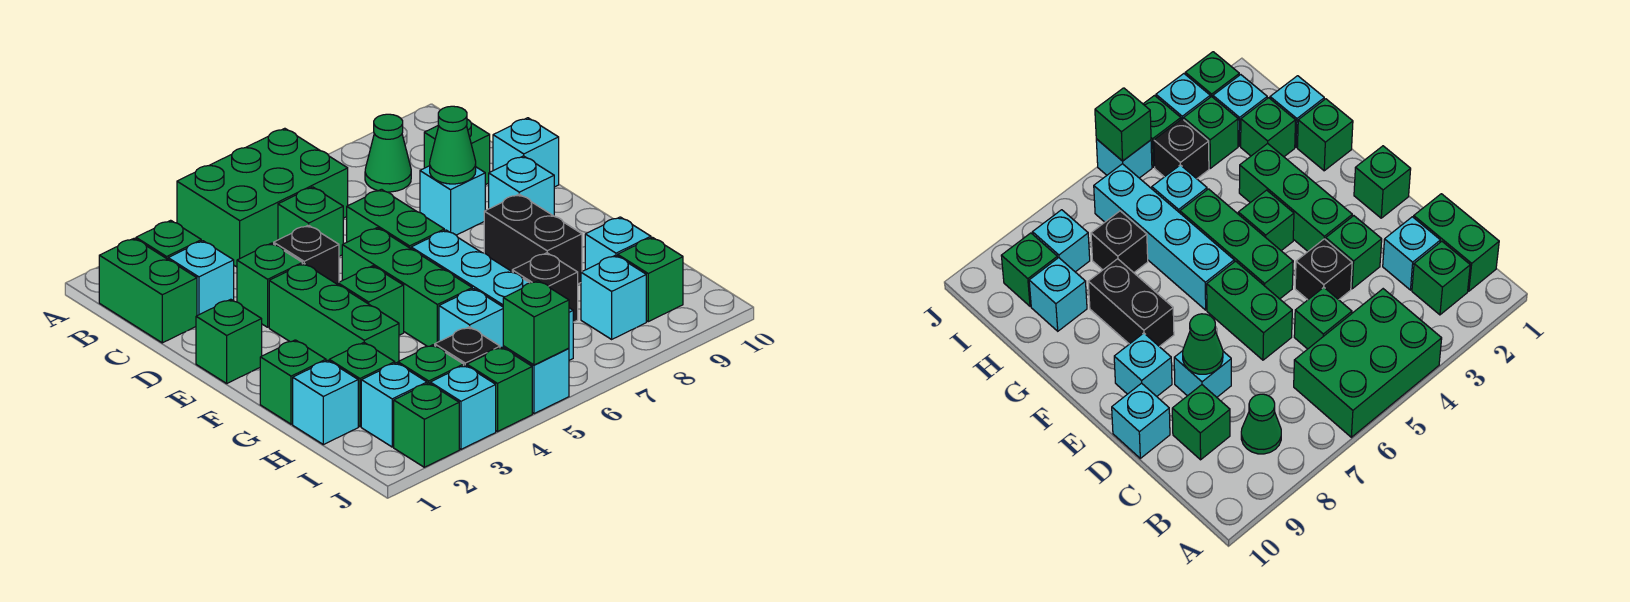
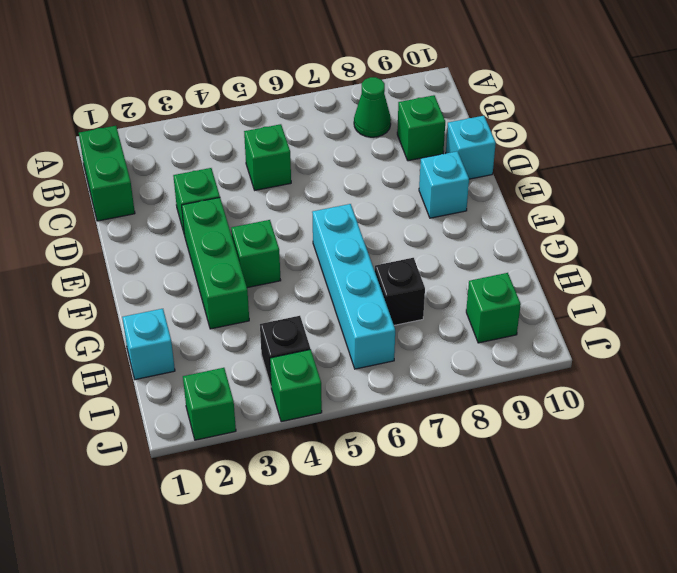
none -> green 2x3 brick [177,128,348,267]
none -> green 1x1 brick [136,220,201,259]
none -> cyan 1x1 brick [168,241,234,316]
none -> black 1x1 brick [274,225,339,284]

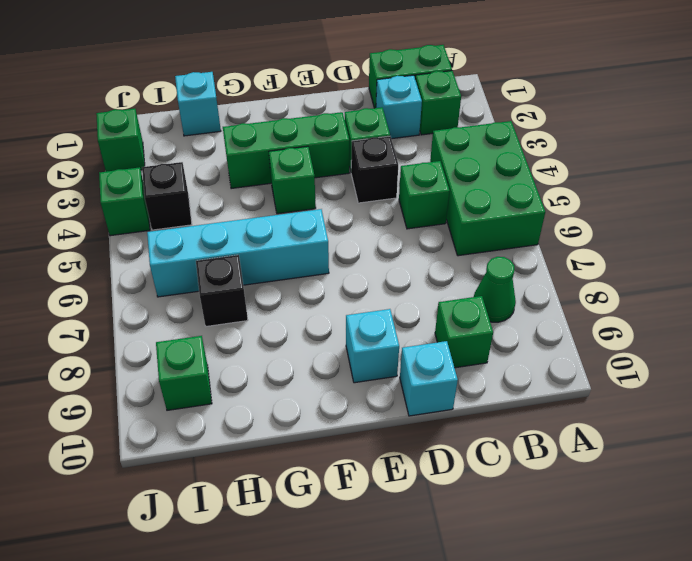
none -> green 1x2 brick [347,189,444,249]
none -> cyan 1x1 brick [420,166,485,235]
none -> green 1x1 brick [196,299,262,383]
none -> green 1x3 brick [342,228,472,346]

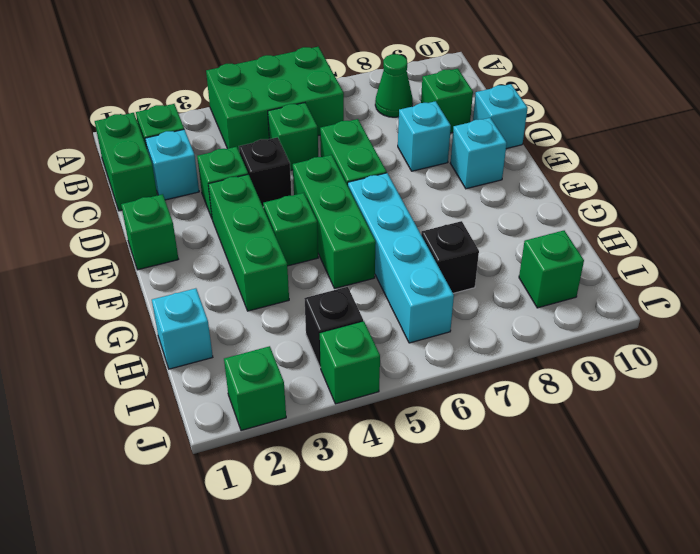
none -> black 1x2 brick [484,194,582,284]
none -> green 1x1 brick [260,340,326,424]
none -> green 1x1 brick [329,343,395,427]
none -> cyan 1x1 brick [439,289,504,348]

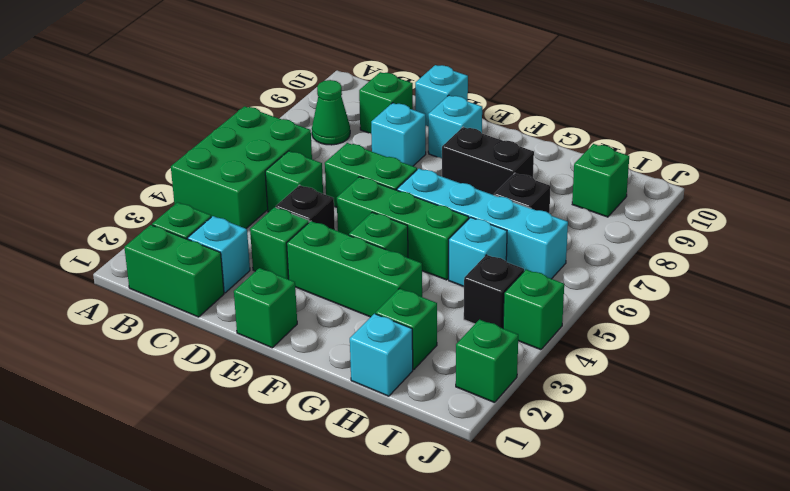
none -> green 1x1 brick [260,340,326,424]
none -> cyan 1x1 brick [585,217,651,270]
none -> cyan 1x1 brick [361,363,427,447]
none -> green 1x1 brick [398,345,464,384]

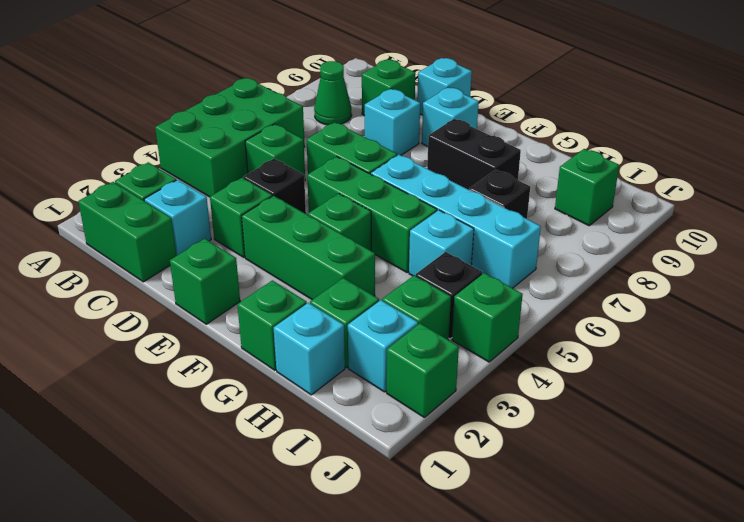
none -> cyan 1x1 brick [585,217,651,270]
none -> cyan 1x1 brick [581,255,646,339]
none -> cyan 1x1 brick [430,365,496,449]
none -> cyan 1x1 brick [503,346,569,414]

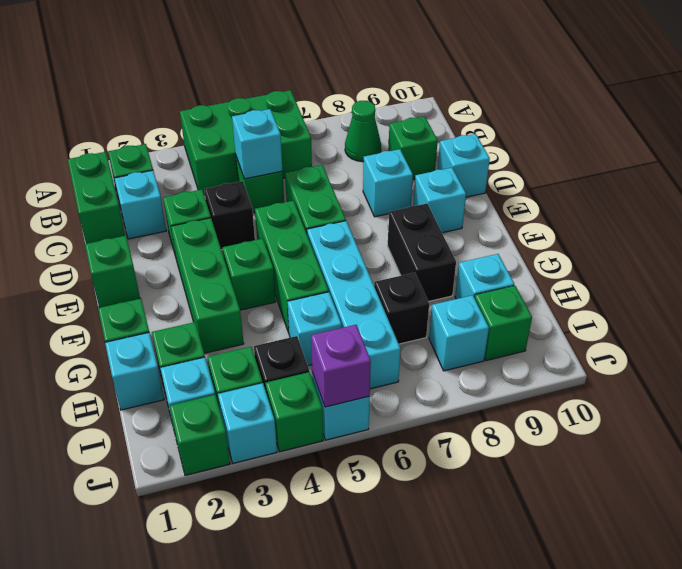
cyan 1x1 brick [232,109,283,179] -> none
purple 1x1 brick [311,325,371,407] -> green 1x1 brick [503,281,569,365]
none -> green 1x1 cone [430,106,476,184]

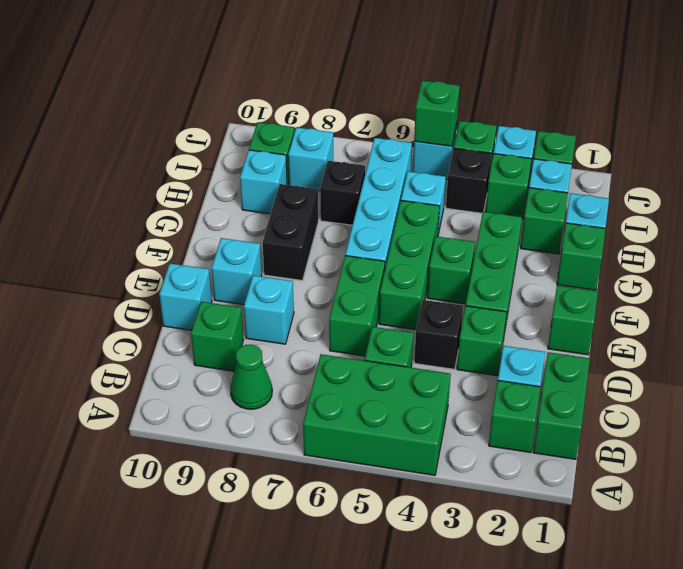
none -> green 1x1 cone [430,106,476,184]

